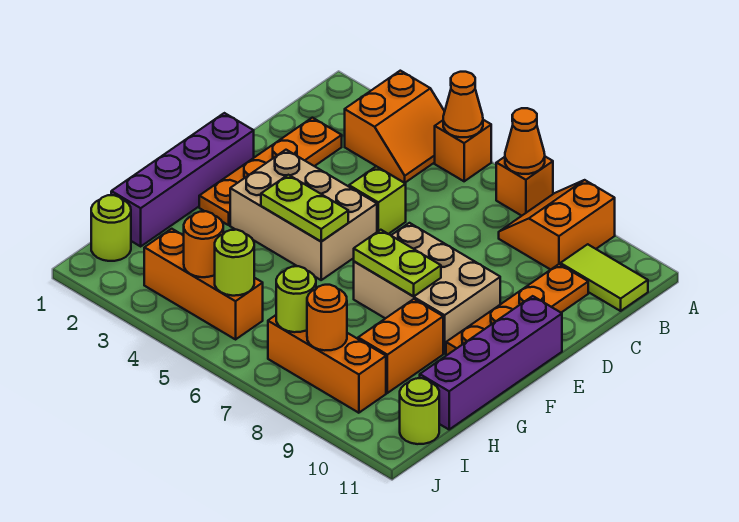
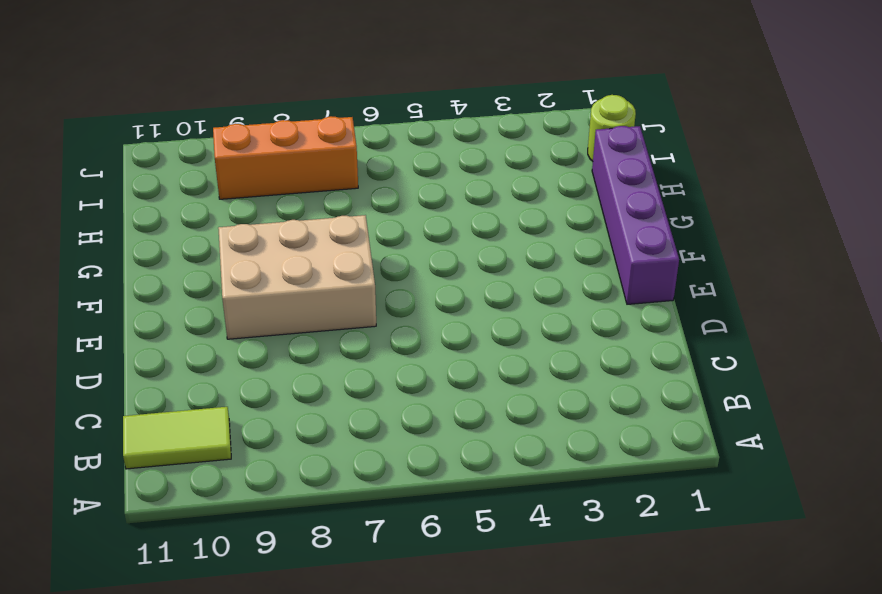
none -> orange 2x2 slope [345,71,445,183]
none -> orange 1x1 brick [435,120,491,181]
none -> orange 1x1 brick [496,157,553,216]

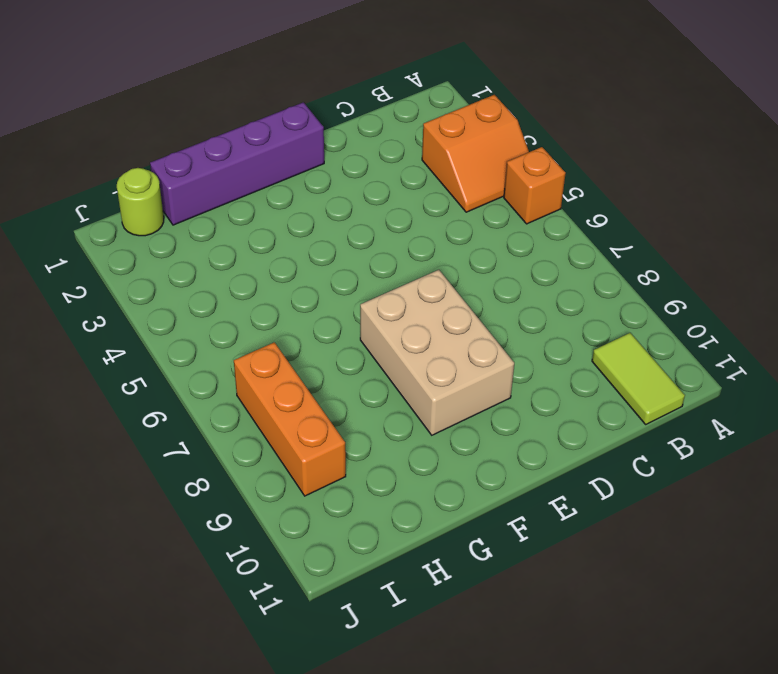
none -> orange 1x1 brick [496,157,553,216]
none -> orange 2x2 slope [499,180,615,270]
none -> orange 1x4 plate [199,118,342,225]

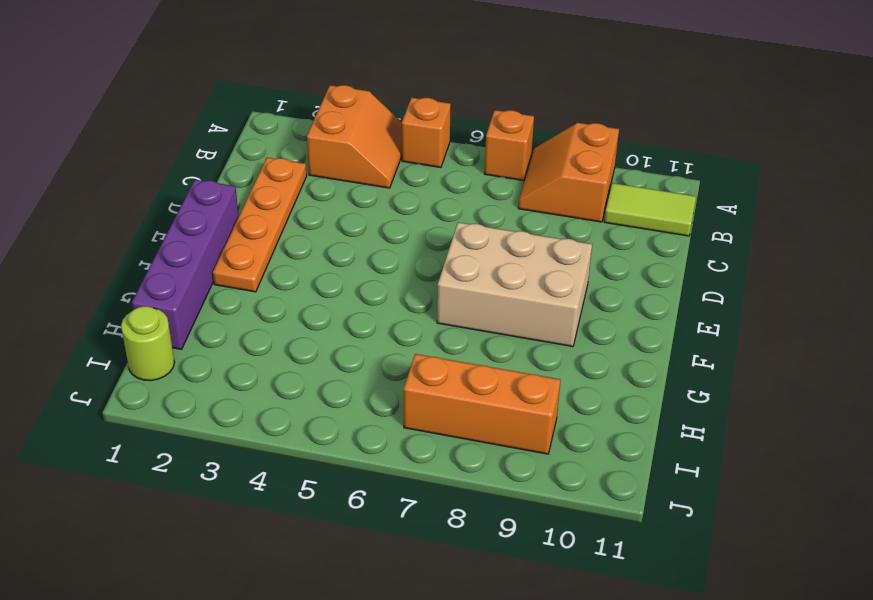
none -> orange 1x4 plate [446,264,588,355]
none -> lime 1x1 brick [349,166,406,234]
none -> tan 2x3 brick [230,150,377,280]

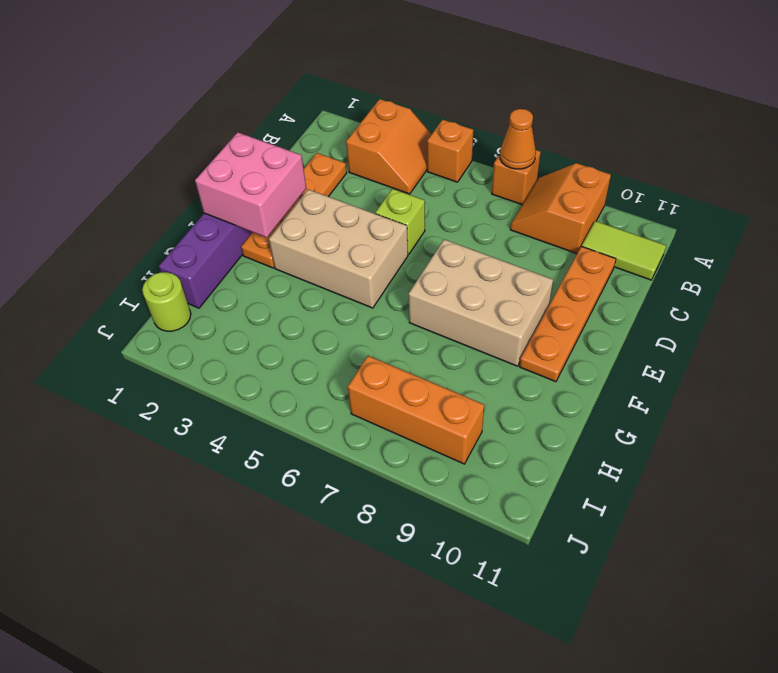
pink 2x2 brick [195,132,306,238] -> none
none -> purple 1x4 brick [420,296,562,429]
none -> orange 1x2 brick [358,299,443,393]
none -> orange 1x3 brick [144,229,263,339]

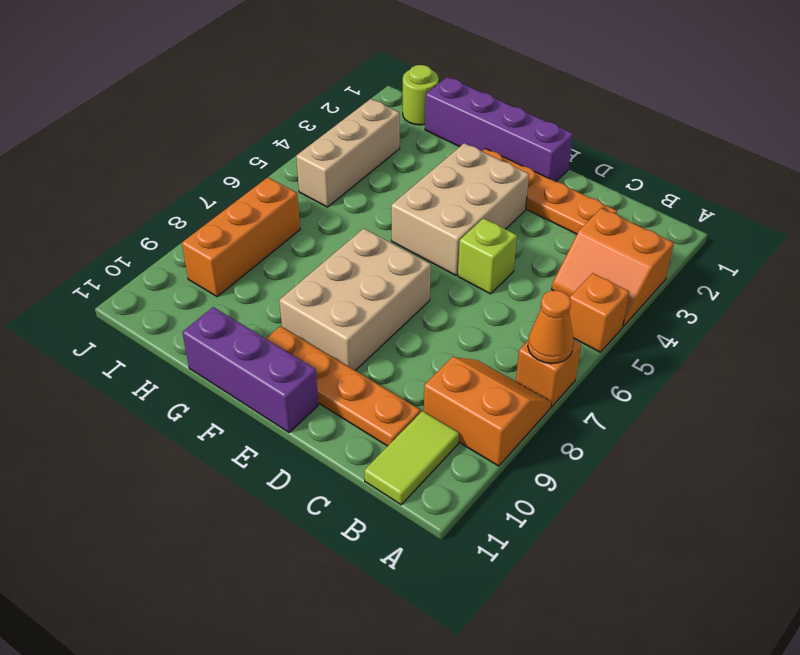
purple 1x3 brick [182,307,318,432] -> purple 1x4 brick [420,296,562,429]
tan 1x3 brick [296,99,400,207] -> orange 1x3 brick [144,229,263,339]
none -> orange 1x2 brick [358,299,443,393]
none -> lime 1x1 round brick [400,378,439,444]
none -> orange 1x1 cone [443,72,483,137]

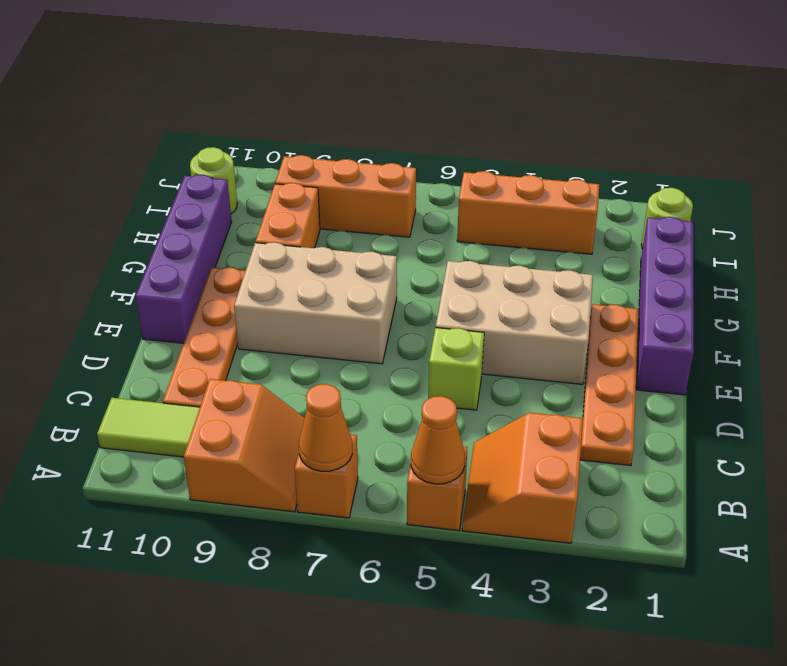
none -> lime 1x2 plate [261,175,348,242]
none -> lime 1x2 plate [354,230,441,296]
none -> orange 1x1 round brick [184,211,223,277]

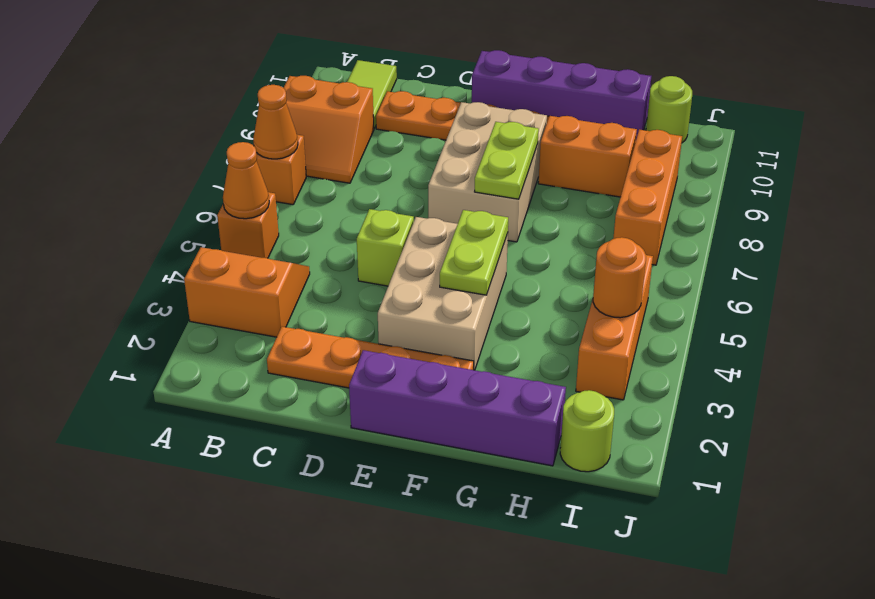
none -> lime 1x1 round brick [215,230,254,296]
none -> lime 1x1 round brick [276,266,316,332]
none -> orange 1x1 round brick [307,285,347,350]

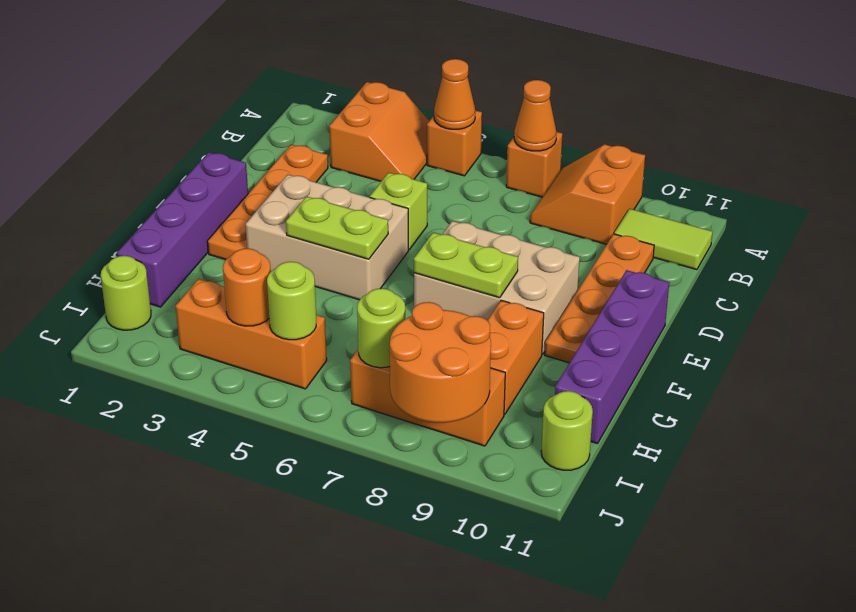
orange 2x2 round brick [389,302,491,423] -> orange 1x1 round brick [307,285,347,350]

